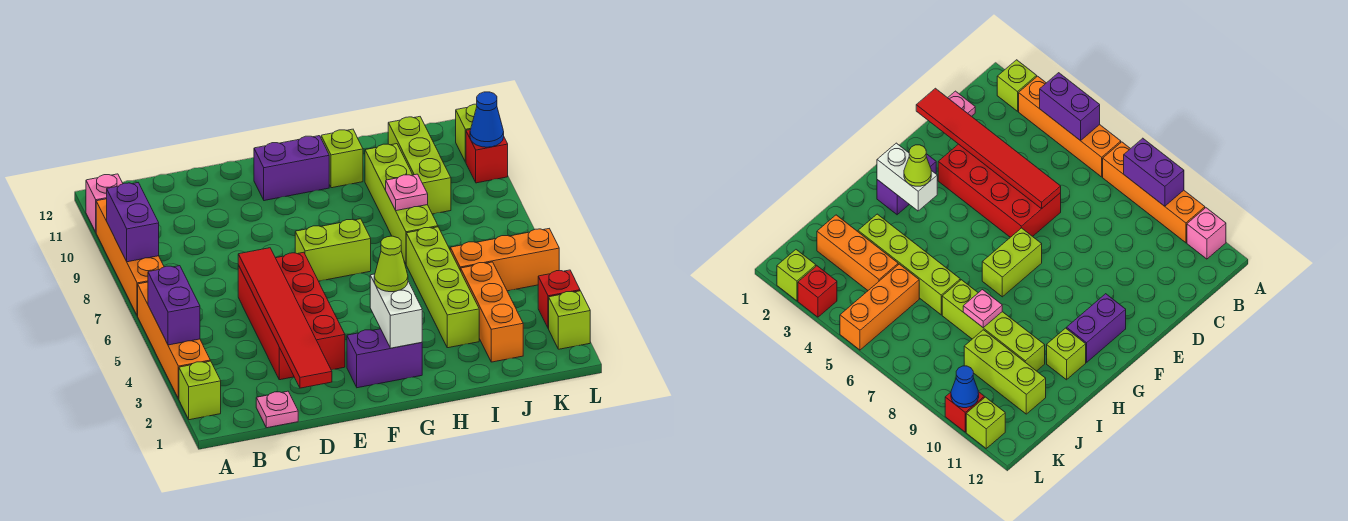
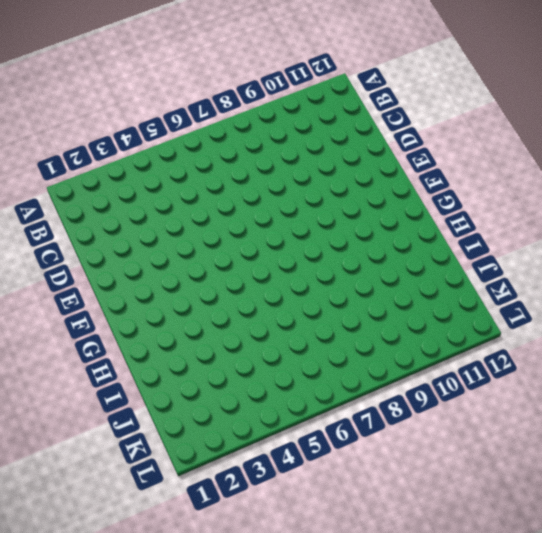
none -> lime 1x1 brick [179,361,221,420]
none -> orange 1x4 brick [138,282,210,399]
none -> orange 1x4 brick [96,199,164,316]

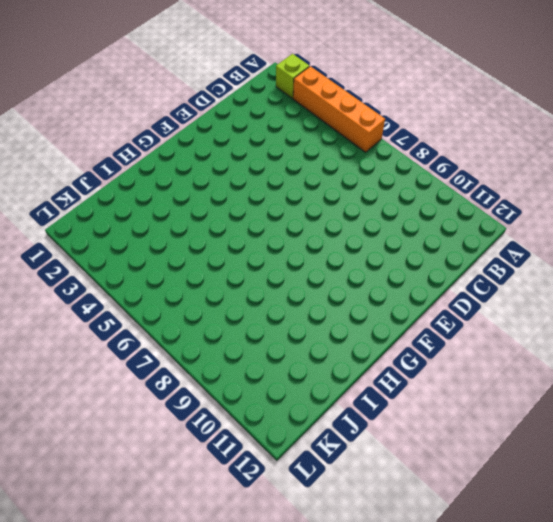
none -> orange 1x4 brick [96,199,164,316]
none -> pink 1x1 brick [86,174,123,232]
none -> pink 1x1 plate [256,391,298,428]

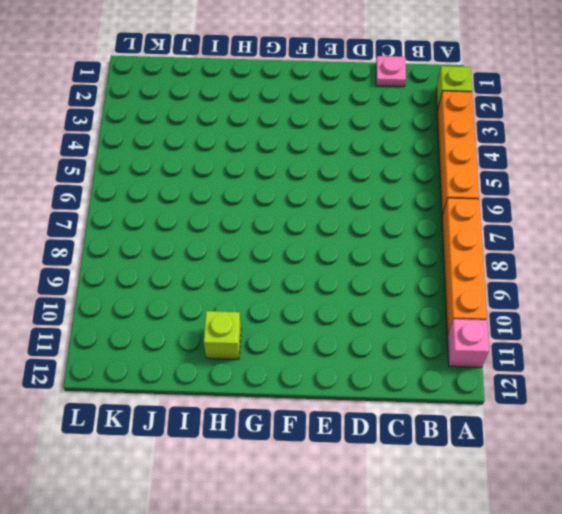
none -> red 2x4 brick [238,252,345,380]
none -> purple 1x2 brick [347,329,422,388]
none -> lime 1x2 brick [295,219,371,281]

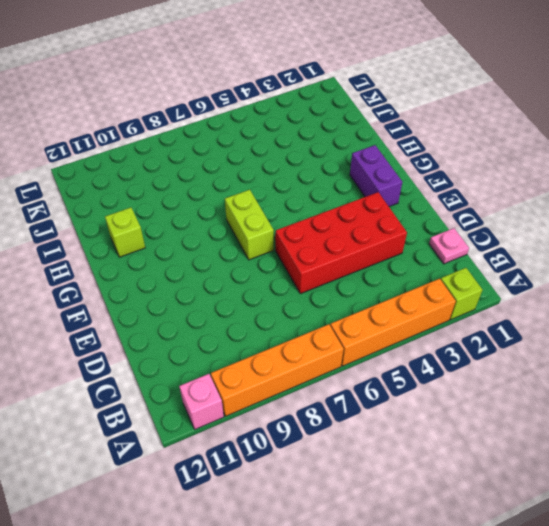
none -> purple 1x2 brick [254,136,329,201]
none -> lime 1x4 brick [406,227,479,348]
none -> lime 1x4 brick [365,144,438,264]

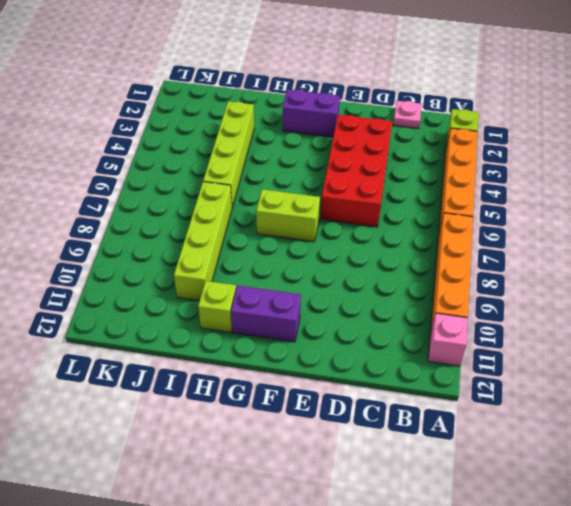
none -> orange 1x3 brick [461,262,523,362]
none -> orange 1x3 brick [450,229,559,291]
none -> lime 1x3 brick [388,117,451,214]

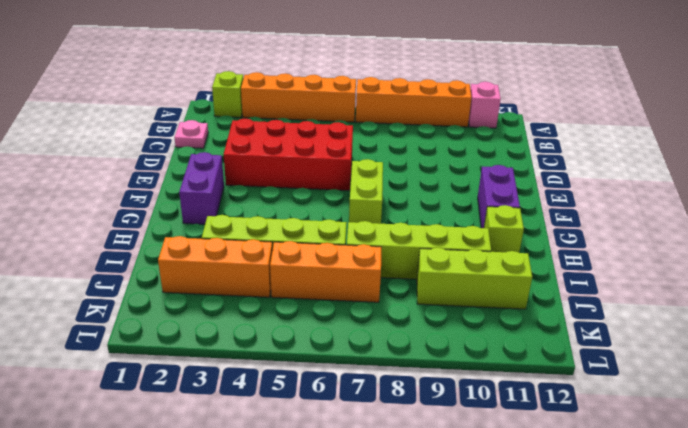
orange 1x3 brick [270,241,381,302] -> orange 1x3 brick turned to [450,229,559,291]
none -> lime 1x1 brick [549,291,590,349]
none -> red 1x1 brick [538,270,580,329]
none -> red 1x1 brick [466,130,508,183]

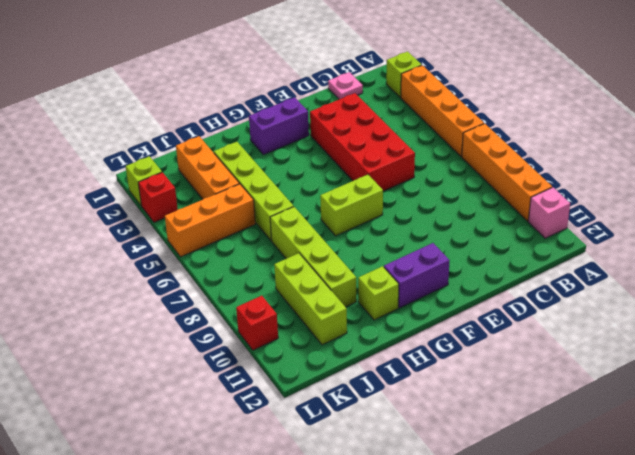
none -> lime 1x1 brick [456,104,477,162]
none -> purple 1x2 brick [148,266,200,345]
none -> purple 1x2 brick [107,183,159,262]

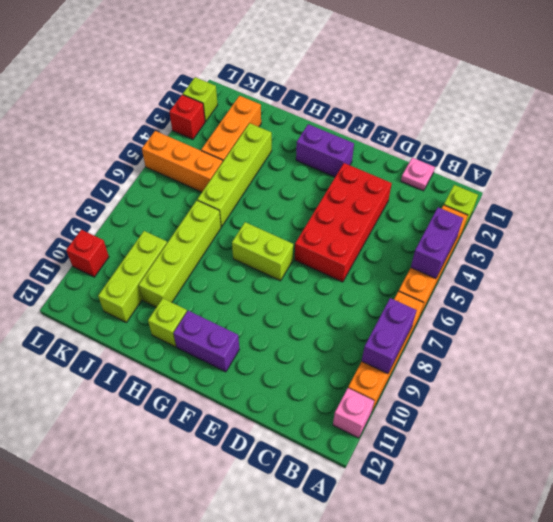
none -> lime 1x1 brick [456,104,477,162]
none -> red 1x6 tile [238,248,332,388]
none -> white 1x2 brick [370,274,422,348]

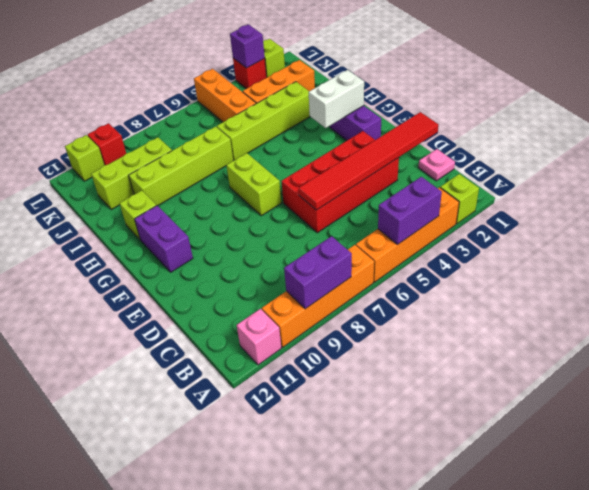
purple 1x1 brick [230,24,265,68] -> none
none -> pink 1x1 plate [386,174,428,211]
none -> blue 1x1 cone [470,92,504,147]
none -> lime 1x1 cone [374,236,408,292]

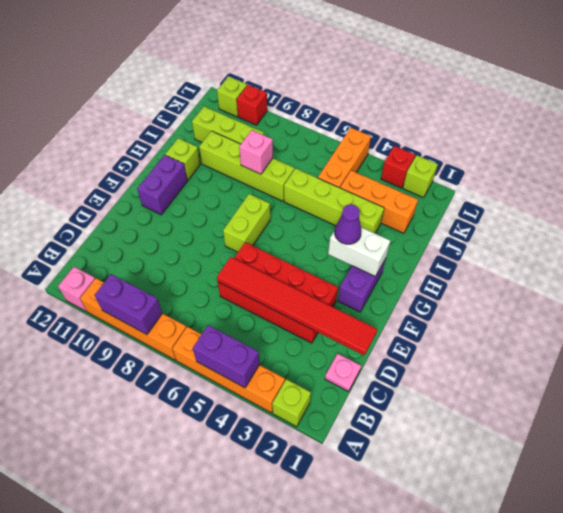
purple 1x1 cone [335,204,361,244] -> lime 1x1 cone [374,236,408,292]
pink 1x1 brick [239,130,273,174] -> pink 1x1 plate [386,174,428,211]
none -> blue 1x1 cone [470,92,504,147]

